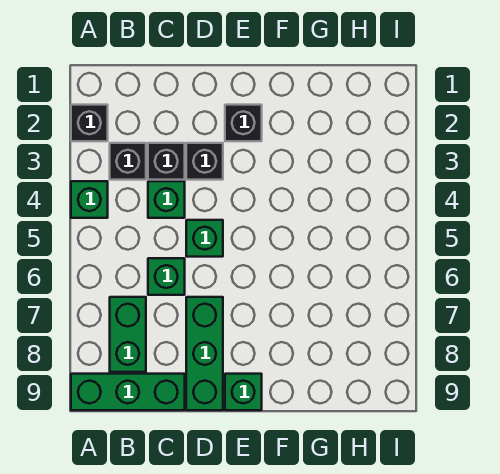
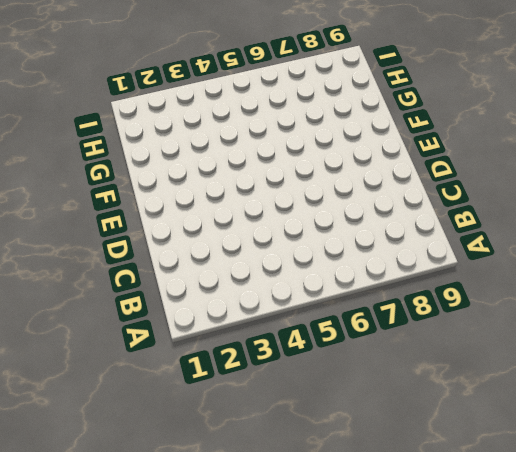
none -> black 1x1 brick [71,105,108,141]
none -> green 1x1 brick [71,181,108,218]
none -> green 1x3 brick [71,374,185,410]

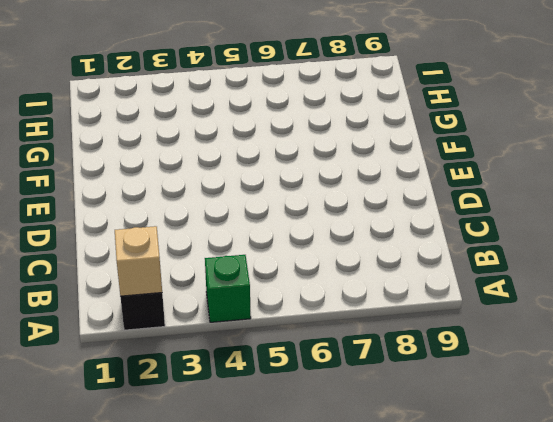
tan 1x1 brick [115,226,162,296] -> none
none -> green 1x3 brick [71,374,185,410]
none -> black 1x1 brick [110,143,146,180]
none -> green 1x2 brick [110,297,146,372]

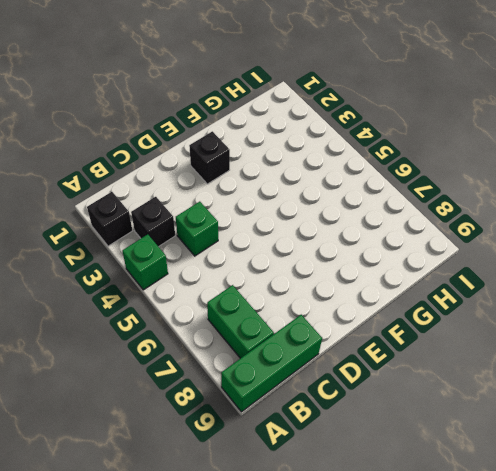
none -> black 1x1 brick [148,143,185,180]
none -> green 1x1 brick [148,258,185,295]
none -> black 1x1 brick [186,143,223,180]

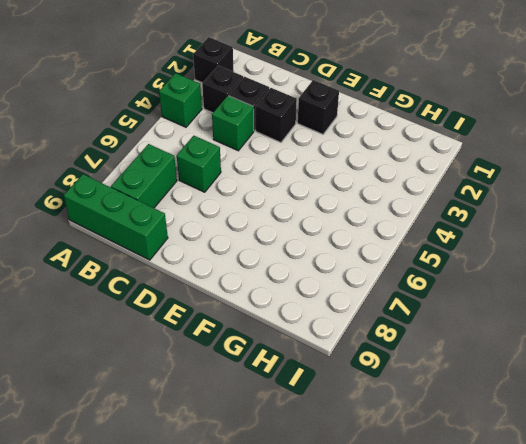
none -> green 1x1 brick [186,220,223,257]
none -> green 1x3 brick [186,297,223,410]
none -> green 1x1 brick [225,374,262,410]

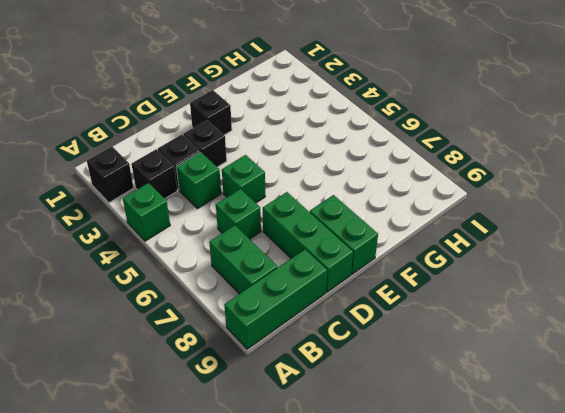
green 1x2 brick [310,195,378,274] -> green 1x1 brick [225,374,262,410]

